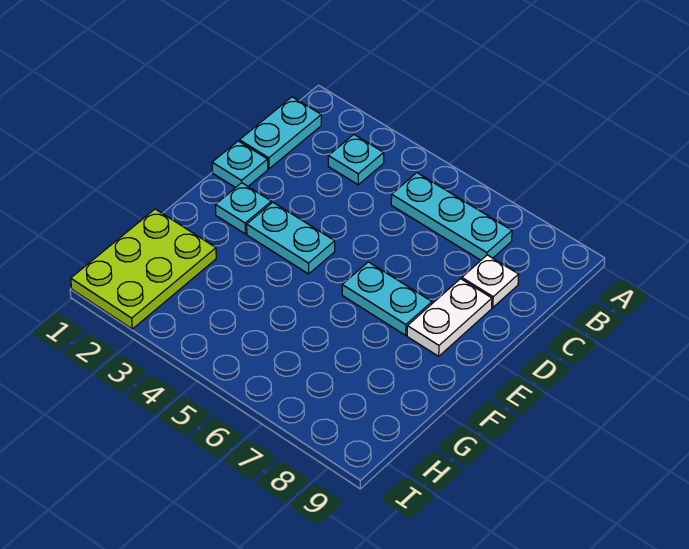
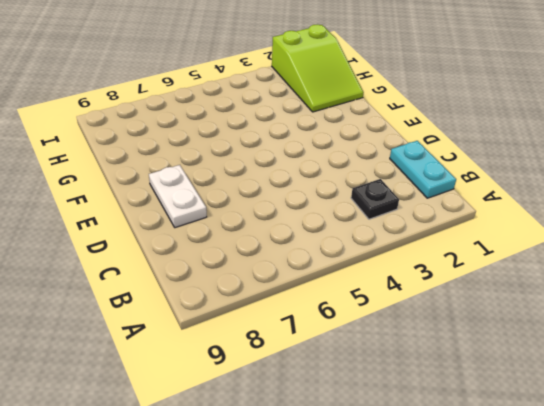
black 1x1 plate [351,179,399,219] -> cyan 1x1 plate [328,135,384,185]
lime 2x3 slope [272,24,364,112] -> lime 2x3 plate [71,209,216,329]
none -> cyan 1x3 plate [391,173,512,260]
none -> white 1x1 plate [462,255,519,308]

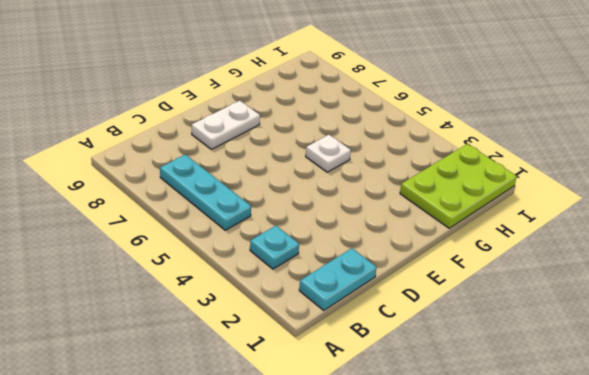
white 1x1 plate [306,135,351,172] -> white 1x1 plate moved to [462,255,519,308]
none -> cyan 1x1 plate [212,141,268,188]
none -> cyan 1x1 plate [215,183,271,234]

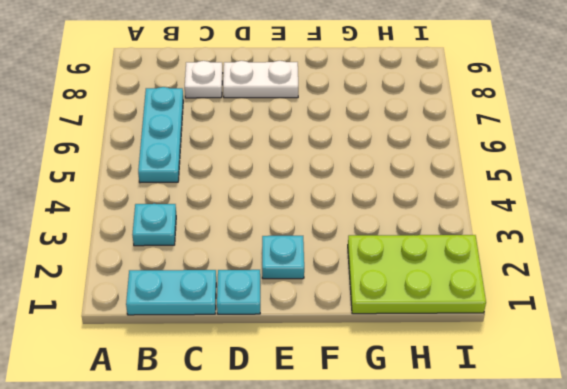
none -> cyan 1x2 plate [247,202,335,274]
none -> cyan 1x2 plate [342,262,432,335]

